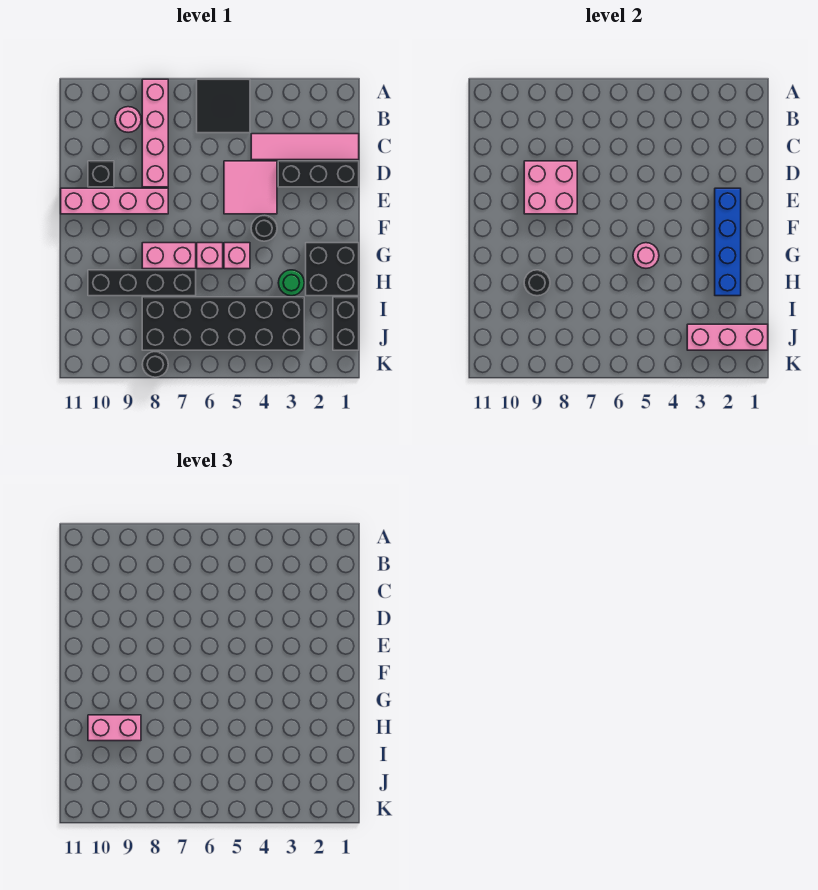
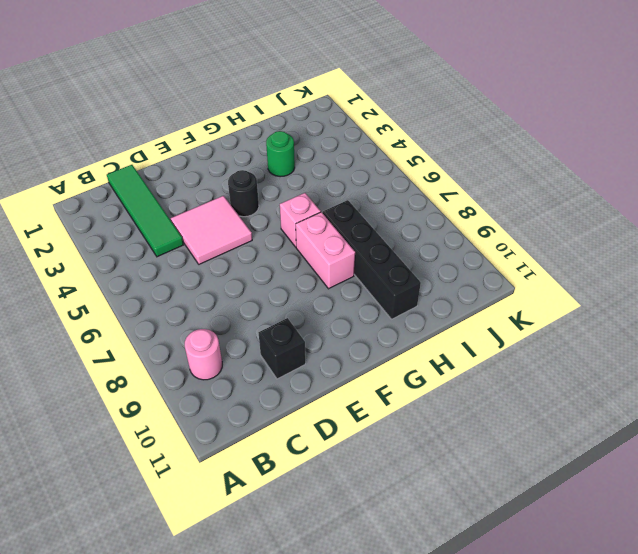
green 1x4 tile [107,165,183,257] -> pink 1x4 tile [251,134,359,160]
none -> black 2x2 tile [197,79,250,133]
none -> pink 1x4 brick [142,79,168,187]
none -> black 1x3 brick [278,161,359,187]

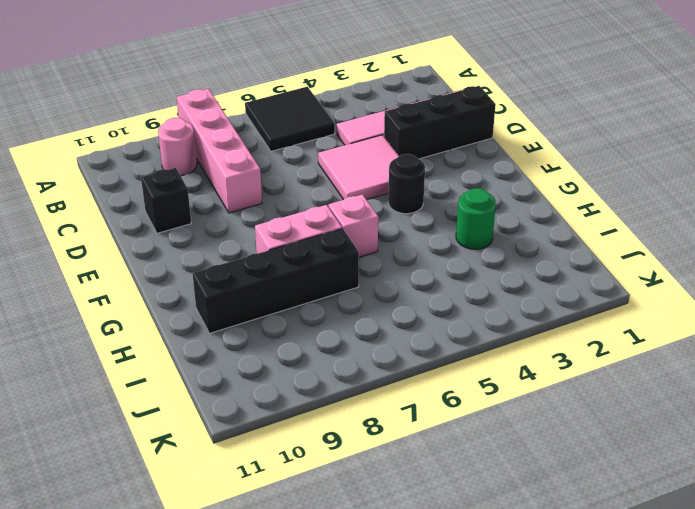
none -> pink 1x4 brick [61,188,168,214]
none -> black 2x2 brick [306,243,359,296]
none -> pink 1x1 brick [224,243,250,269]

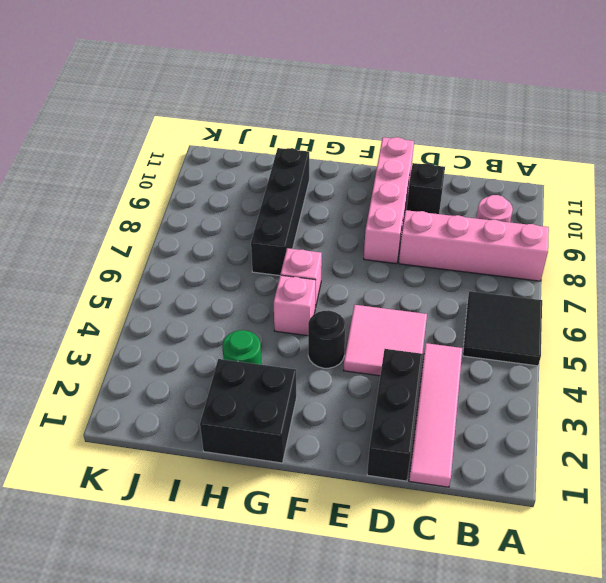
none -> pink 1x2 brick [142,243,196,269]
none -> black 1x2 brick [333,297,359,350]
none -> black 2x6 brick [142,297,304,350]

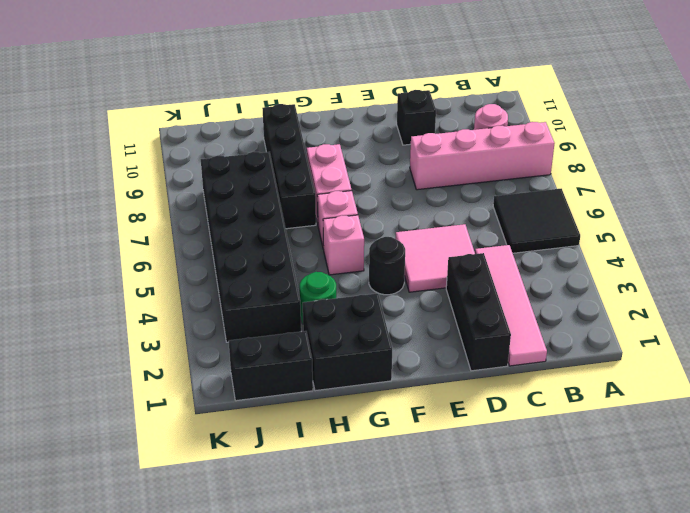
none -> pink 1x4 brick [61,188,168,214]
none -> black 1x1 round brick [142,352,168,377]
none -> pink 2x2 brick [524,161,577,214]

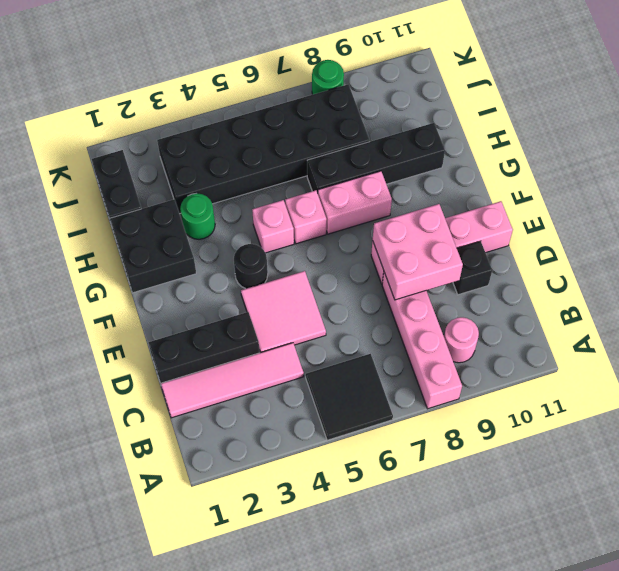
green 1x1 round brick [312,60,344,95] -> black 1x1 round brick [142,352,168,377]
none -> blue 1x4 brick [715,188,741,296]
none -> pink 1x1 round brick [633,243,659,268]
none -> black 1x1 round brick [524,270,550,296]

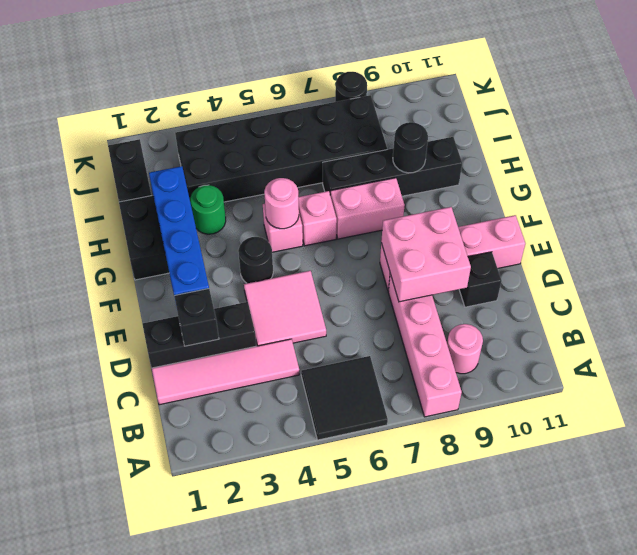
black 1x1 brick [174,289,219,346] -> none
none -> pink 1x3 brick [687,324,768,350]
none -> pink 1x2 brick [88,715,141,741]

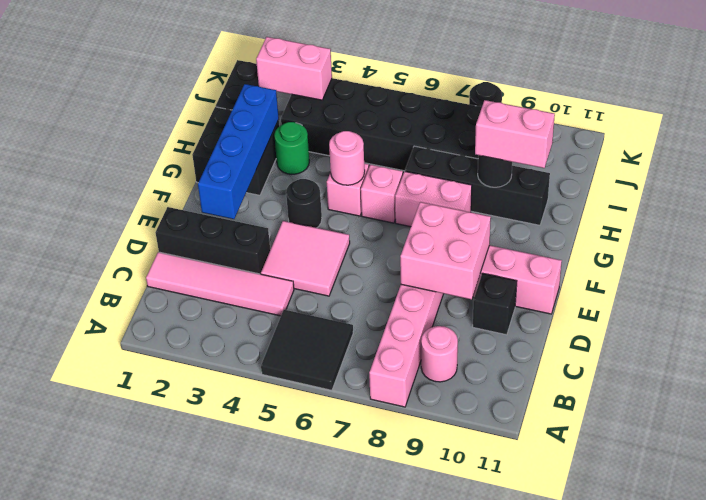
pink 1x2 brick [256,37,332,100] -> pink 1x3 brick [687,324,768,350]

